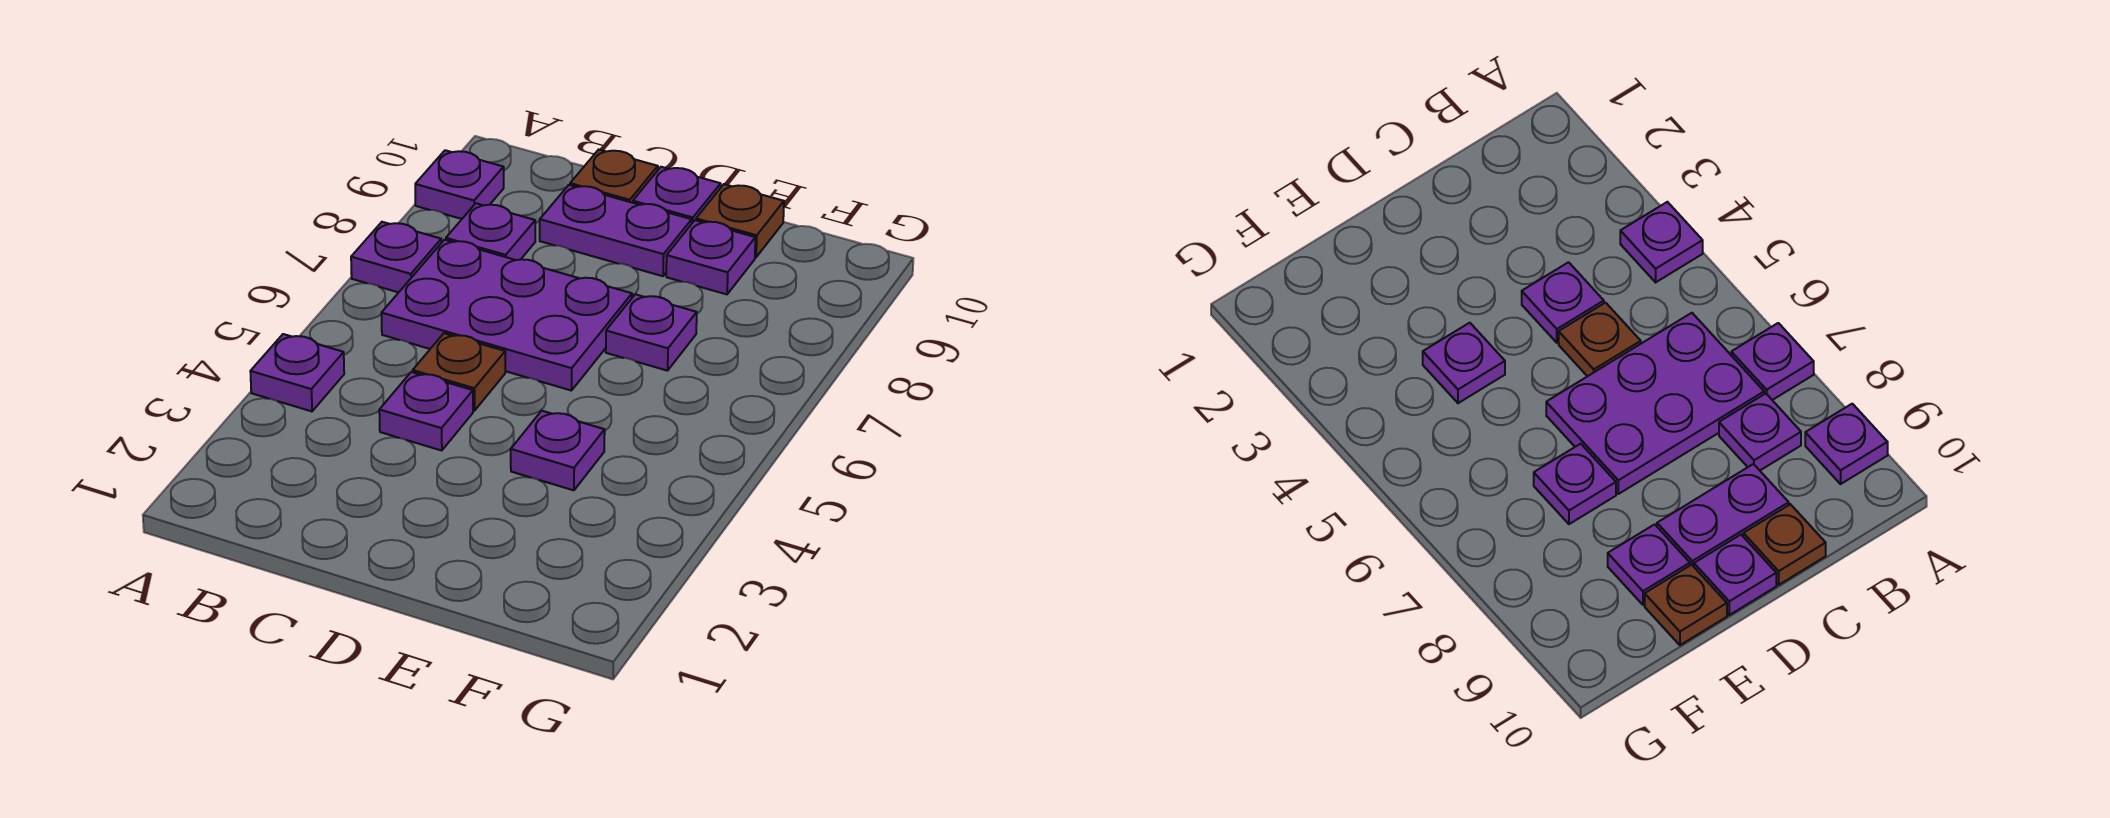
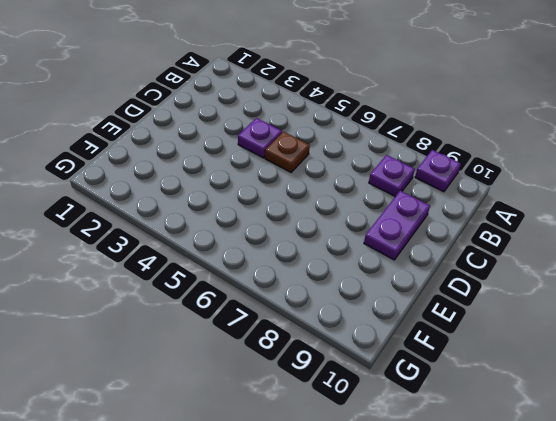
none -> purple 1x1 plate [250,334,344,411]
none -> purple 1x1 plate [351,222,442,292]
none -> purple 2x3 plate [381,240,632,391]

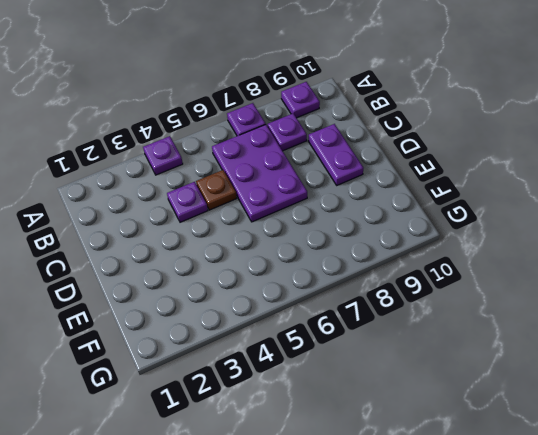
none -> brown 1x1 plate [570,150,658,203]
none -> purple 1x1 plate [633,167,721,223]
none -> purple 1x1 plate [511,411,605,490]

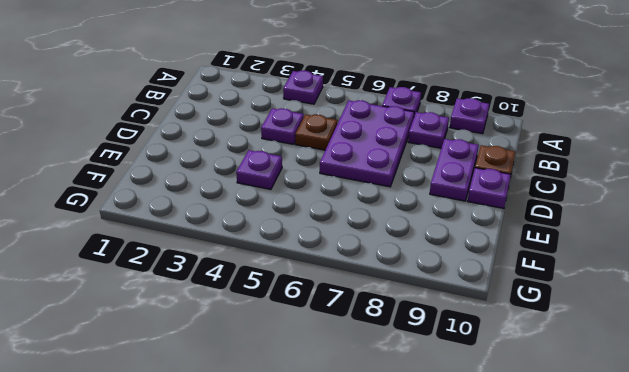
none -> purple 1x1 plate [606,294,697,371]
none -> purple 1x1 plate [666,220,755,294]
none -> brown 1x1 plate [696,184,784,257]

